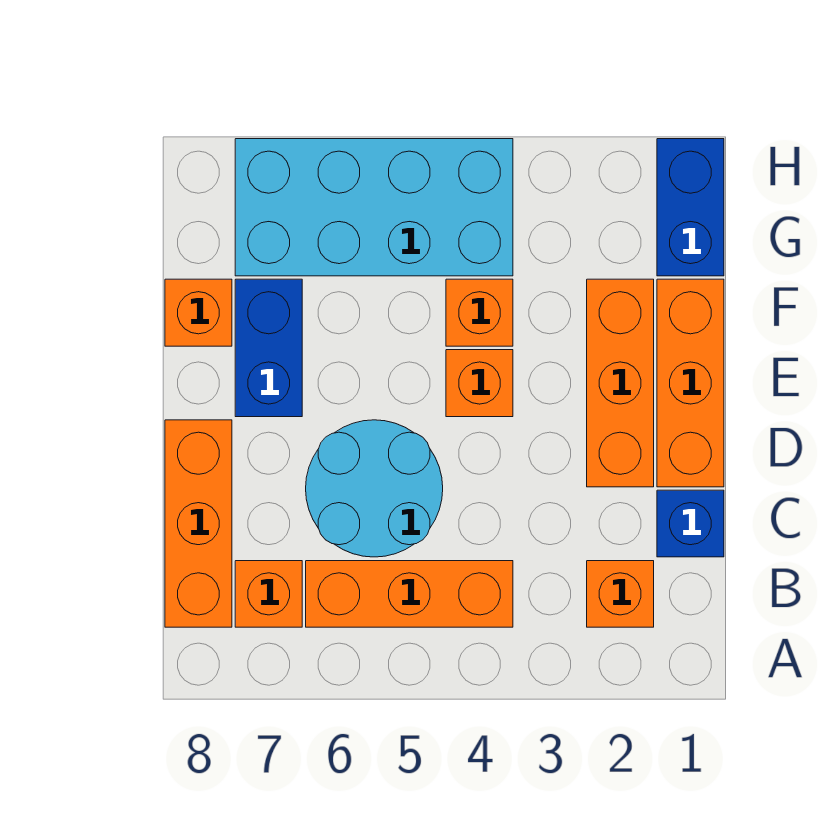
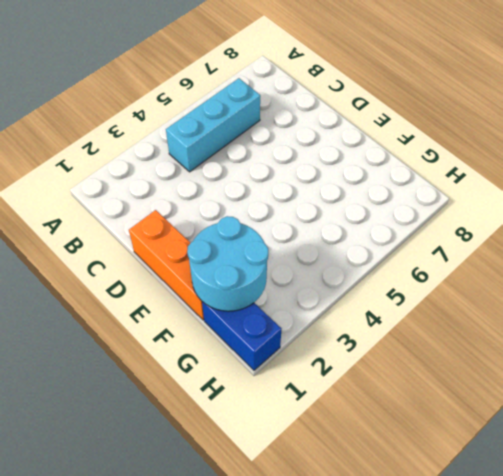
cyan 1x3 brick [166,78,260,172] -> orange 1x3 brick [306,561,513,627]
cyan 2x2 round brick [187,216,268,311] -> cyan 2x2 round brick moved to [306,420,443,557]
none -> orange 1x1 brick [587,561,654,627]
none -> orange 1x1 brick [235,561,302,627]
none -> orange 1x3 brick [165,420,232,627]

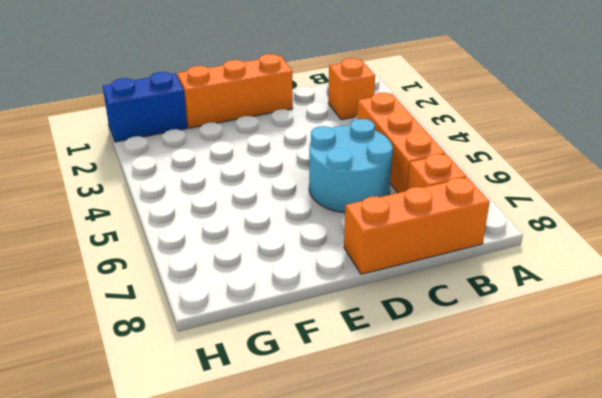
none -> blue 1x1 brick [657,490,724,557]
none -> orange 1x3 brick [587,279,654,487]
none -> orange 1x1 brick [446,350,513,417]

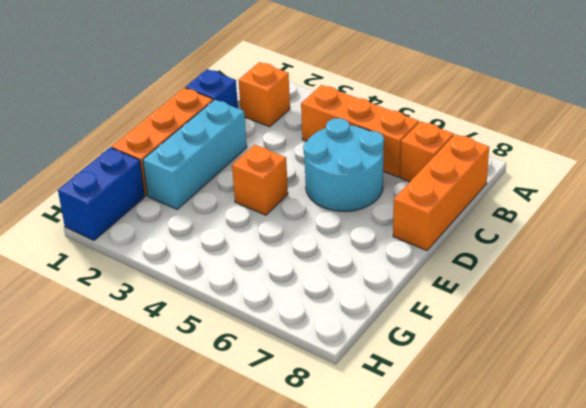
cyan 1x3 brick [143,100,247,209] -> orange 1x3 brick [587,279,654,487]
none -> blue 1x2 brick [235,279,302,417]
none -> orange 1x1 brick [446,279,513,346]
none -> orange 1x1 brick [165,279,232,346]

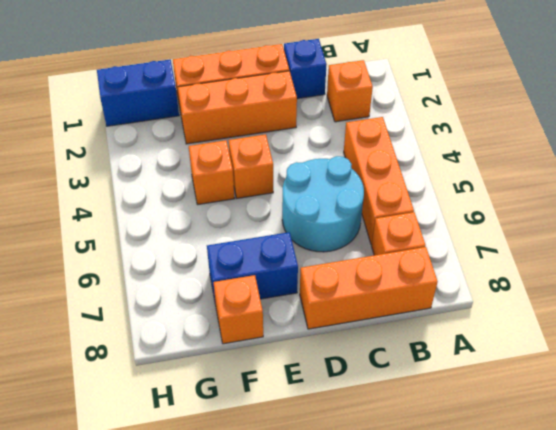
none -> cyan 2x4 brick [235,139,513,276]

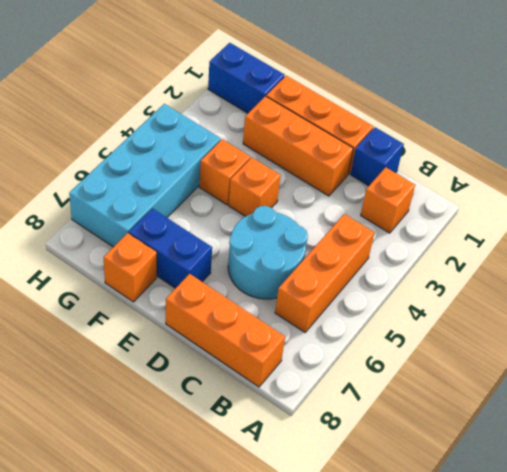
none -> orange 1x1 brick [235,561,302,627]

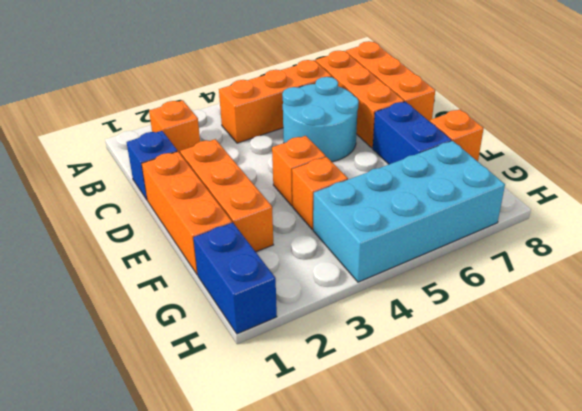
orange 1x3 brick [315,51,404,148] -> orange 1x1 brick [235,561,302,627]

